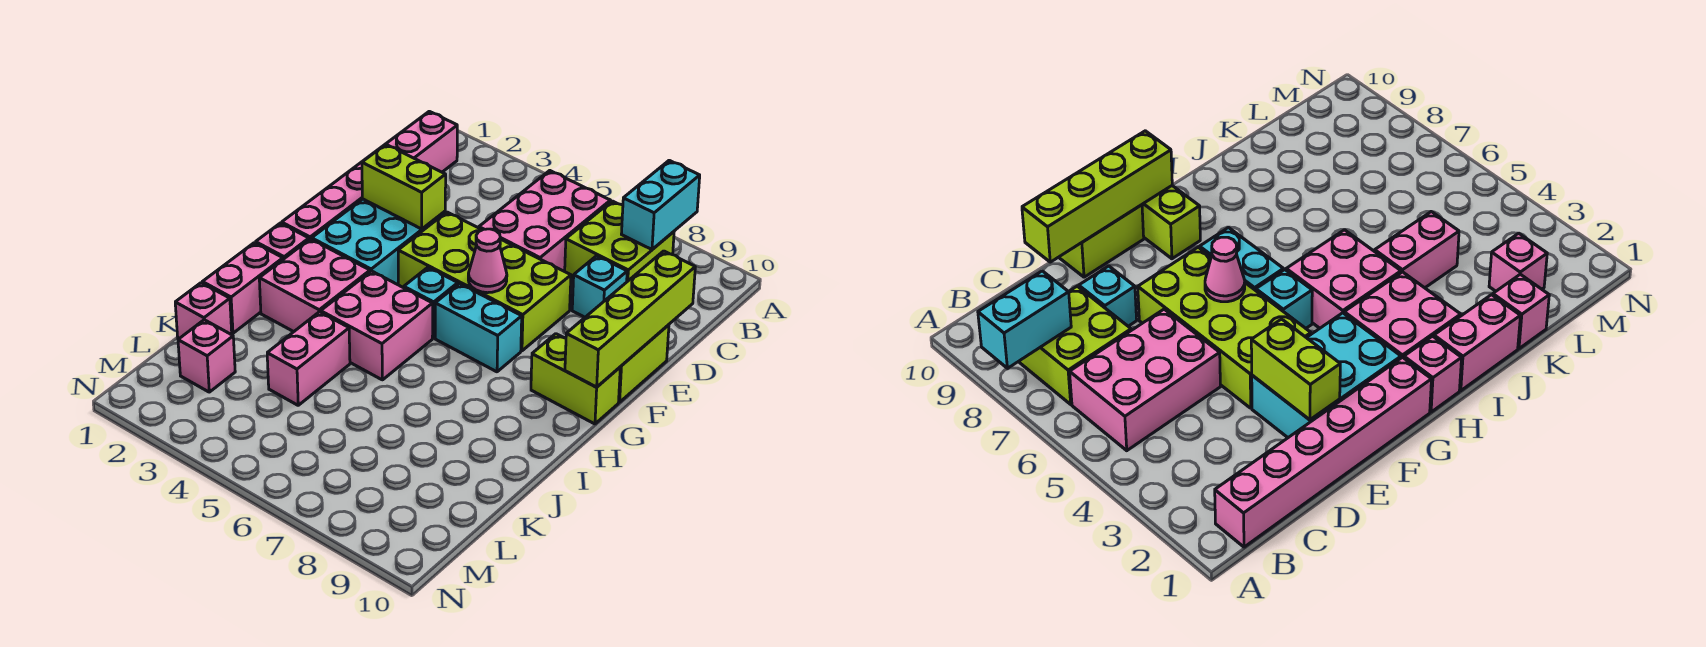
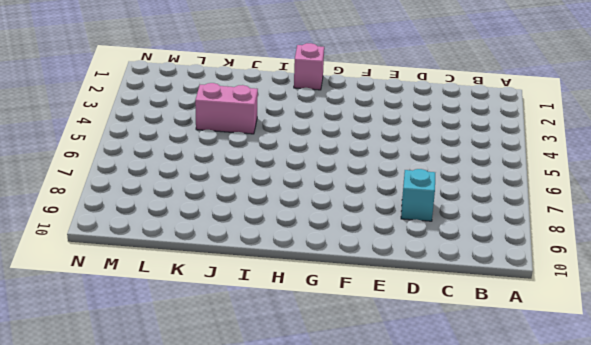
none -> pink 1x6 brick [282,111,457,239]
none -> pink 2x3 brick [479,171,611,271]
none -> lime 2x2 brick [565,201,674,282]

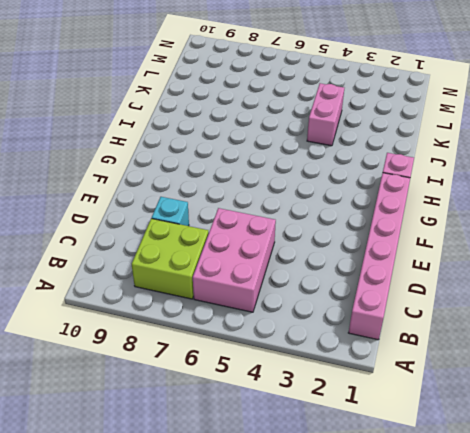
none -> cyan 2x3 brick [312,199,445,285]
none -> lime 2x4 brick [398,212,571,351]
none -> lime 1x2 brick [619,325,669,402]

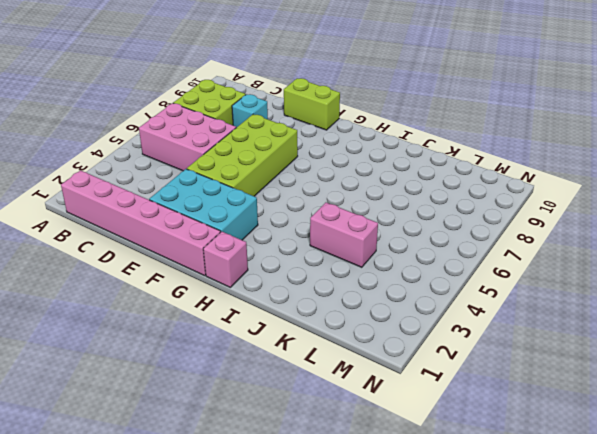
none -> cyan 1x1 brick [404,267,458,338]
none -> cyan 1x2 brick [435,284,522,372]
none -> lime 1x2 brick [531,334,620,424]

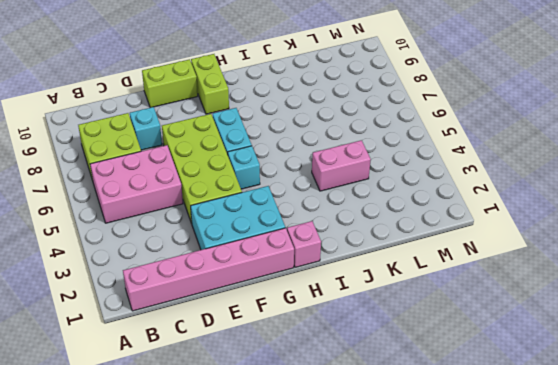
none -> pink 2x2 brick [259,239,370,332]
none -> pink 2x2 brick [321,271,433,380]
none -> pink 1x2 brick [202,243,283,333]

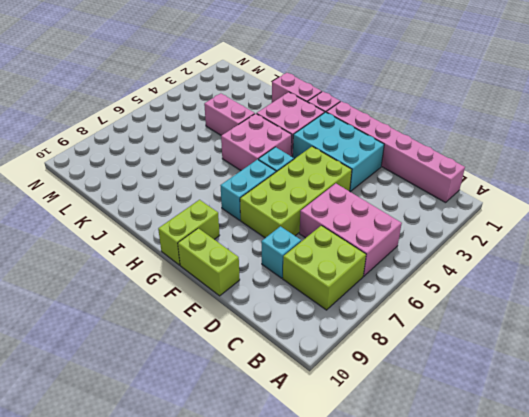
none -> pink 1x1 brick [175,283,232,339]
none -> pink 1x1 brick [178,320,235,392]
none -> cyan 1x2 brick [622,160,700,249]

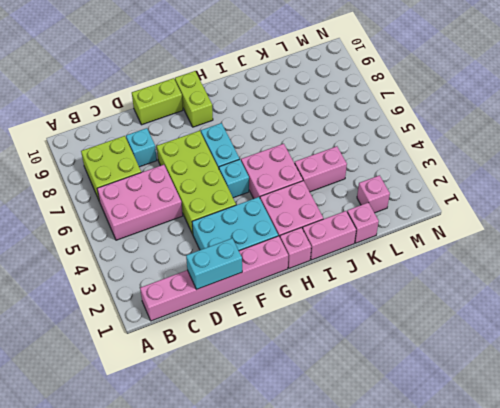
cyan 1x2 brick [186,238,242,290] -> cyan 1x2 brick moved to [622,160,700,249]
none -> lime 1x4 brick [565,251,695,387]
none -> lime 1x2 brick [362,144,446,229]
none -> pink 1x1 cone [468,229,507,293]

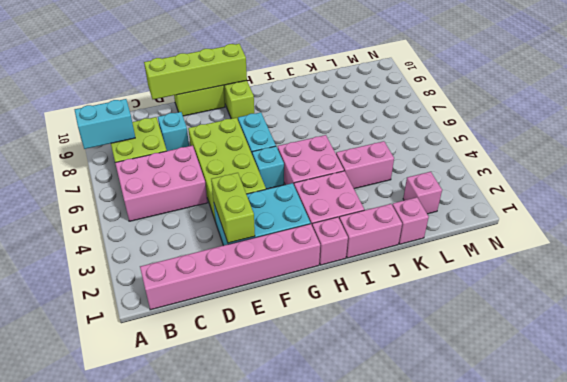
none -> pink 1x1 cone [468,229,507,293]

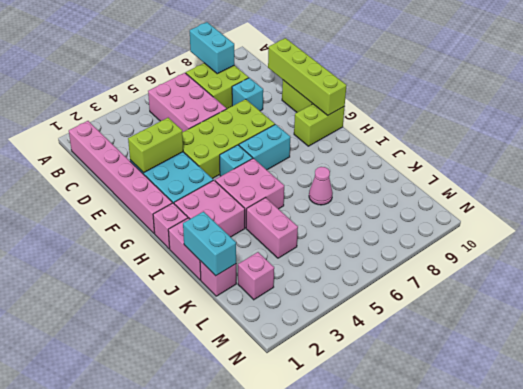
cyan 1x2 brick [183,212,236,276] -> none
pink 1x1 cone [309,167,333,205] -> pink 1x1 cone moved to [468,229,507,293]

